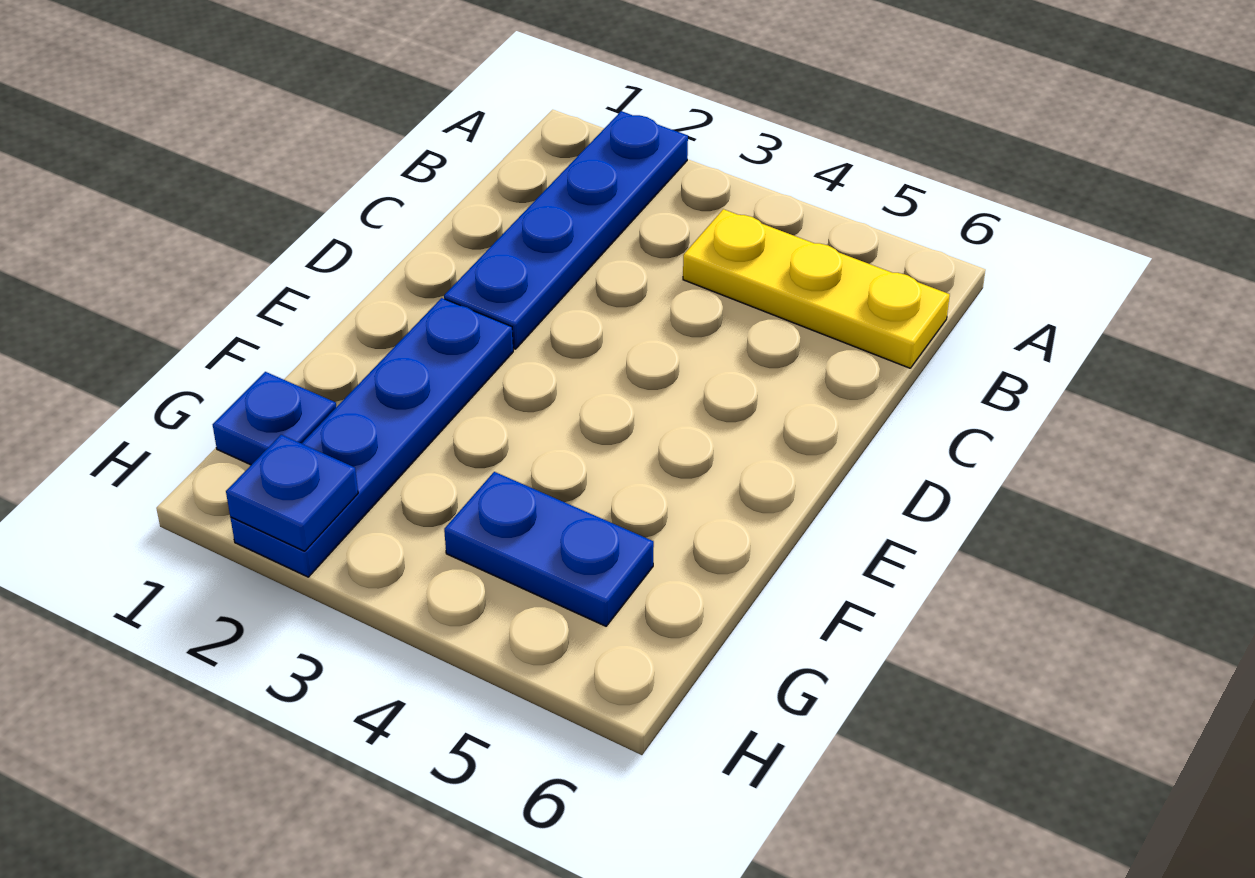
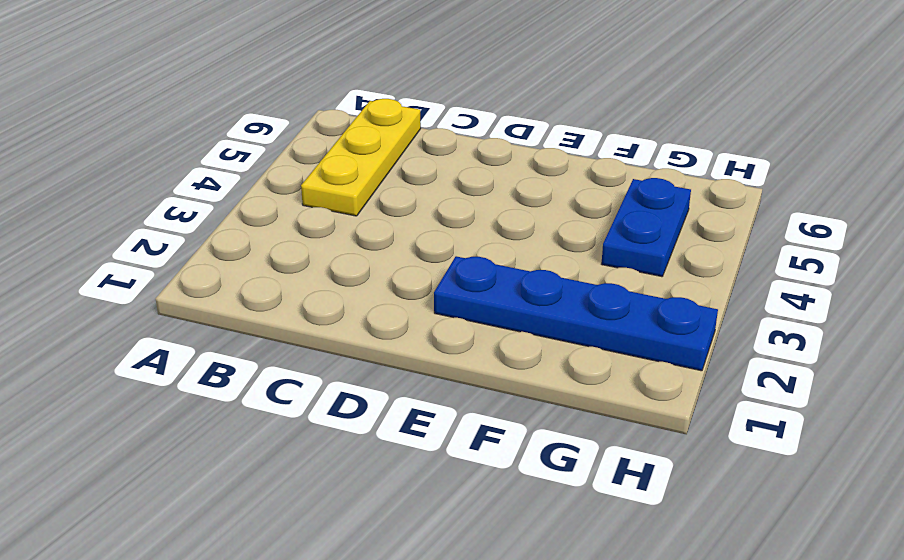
none -> blue 1x4 plate [444,111,688,349]
none -> blue 1x1 plate [213,372,336,465]

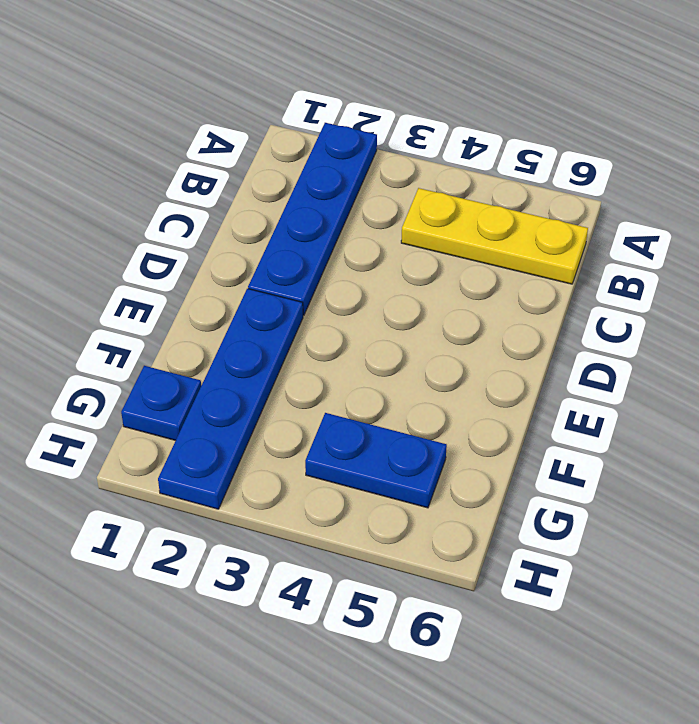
none -> blue 1x1 plate [226,435,358,551]

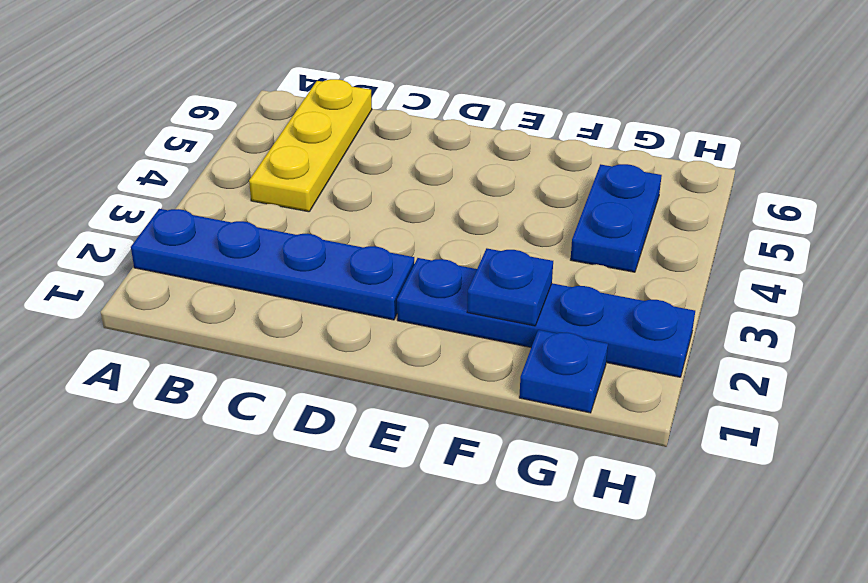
blue 1x1 plate [467,248,553,326] -> blue 1x1 plate moved to [226,435,358,551]

